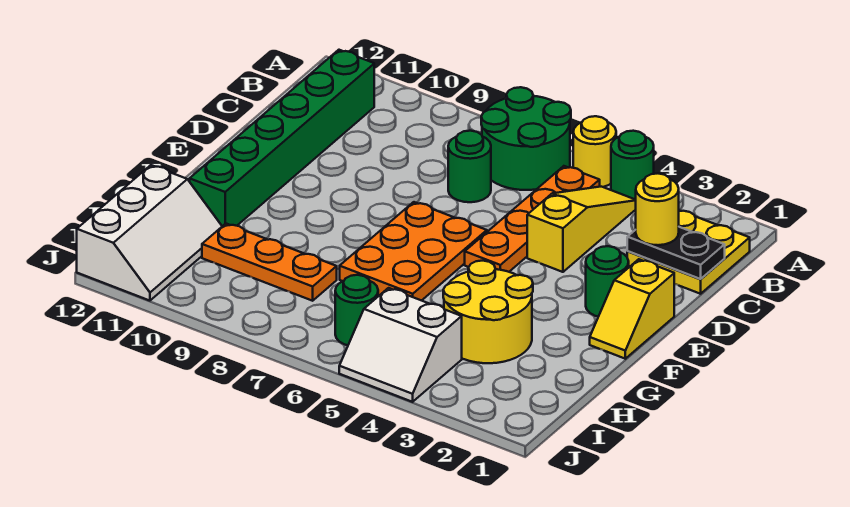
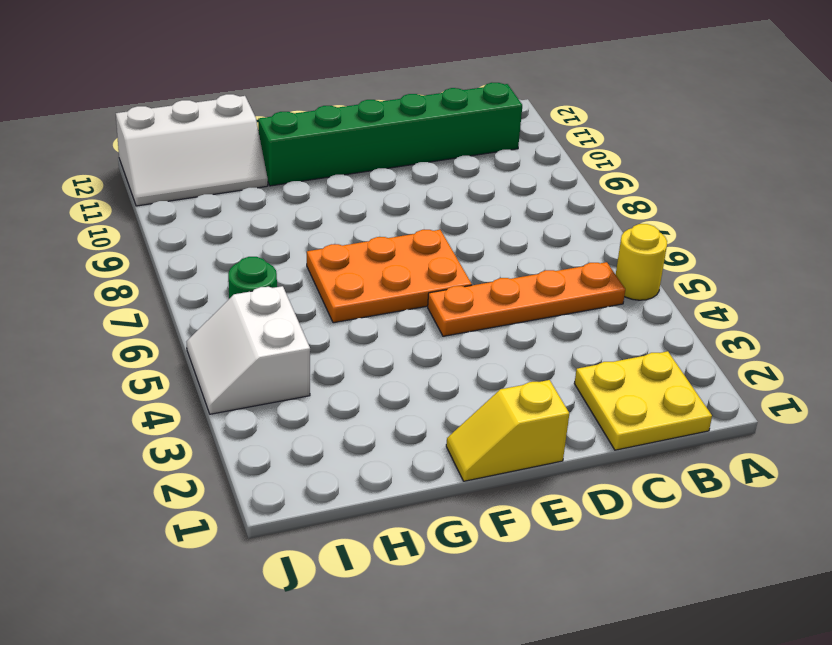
none -> green 1x1 round brick [611,131,654,200]
none -> green 2x2 round brick [481,87,571,190]
none -> yellow 1x3 slope [527,187,636,272]

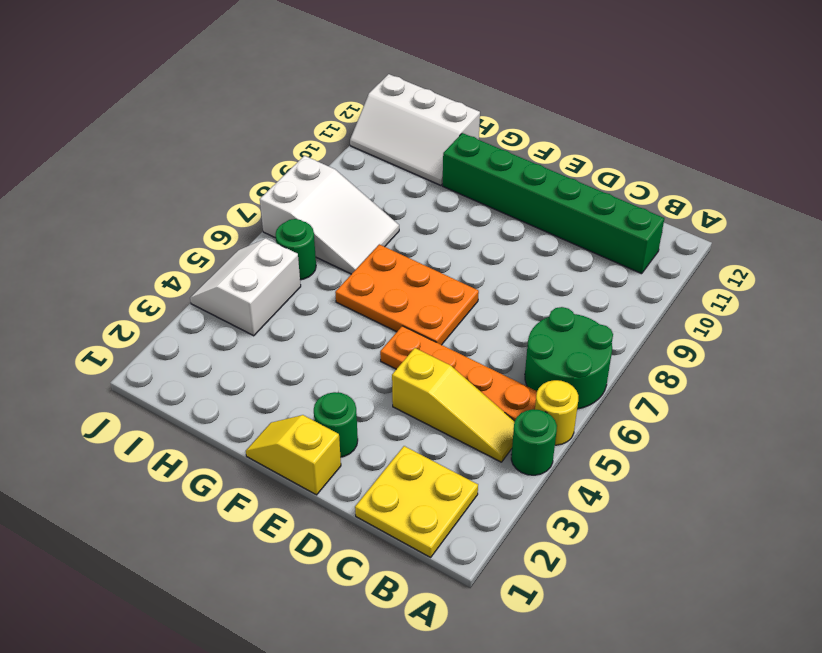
white 2x3 slope [260,156,399,274] -> orange 1x3 plate [202,224,337,301]
none -> green 1x1 round brick [448,131,491,202]
none -> yellow 2x2 round brick [443,261,533,363]
none -> black 1x2 plate [627,227,725,279]

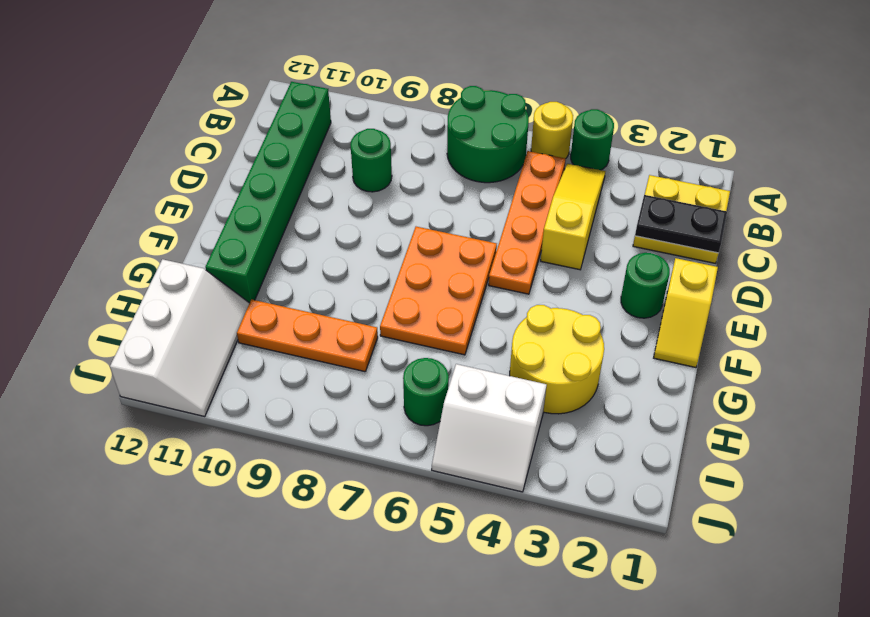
green 1x1 round brick [350,129,392,192] -> green 1x1 round brick moved to [448,131,491,202]
none -> yellow 1x1 round brick [636,174,679,245]

